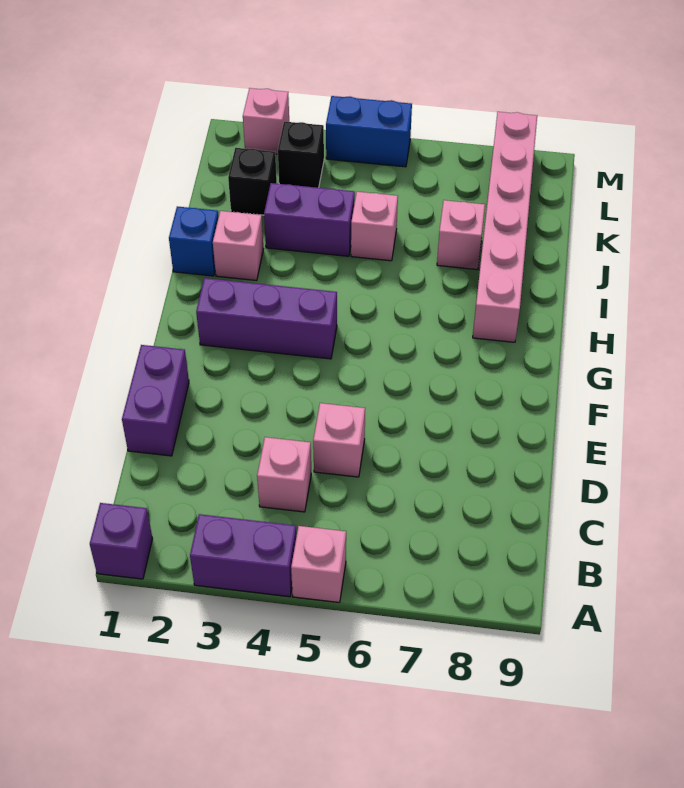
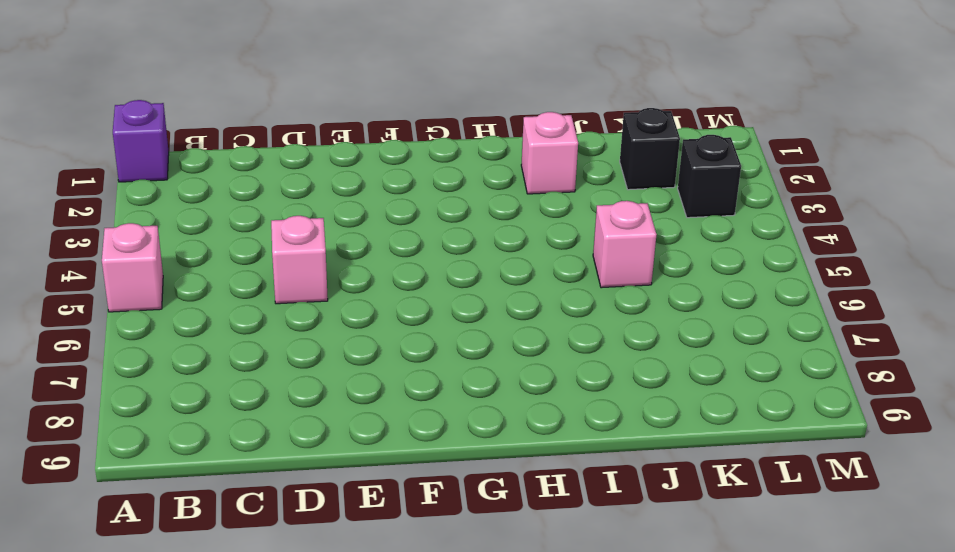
none -> purple 1x2 brick [190,514,297,597]
none -> pink 1x1 brick [257,437,311,512]
none -> purple 1x2 brick [122,345,189,456]

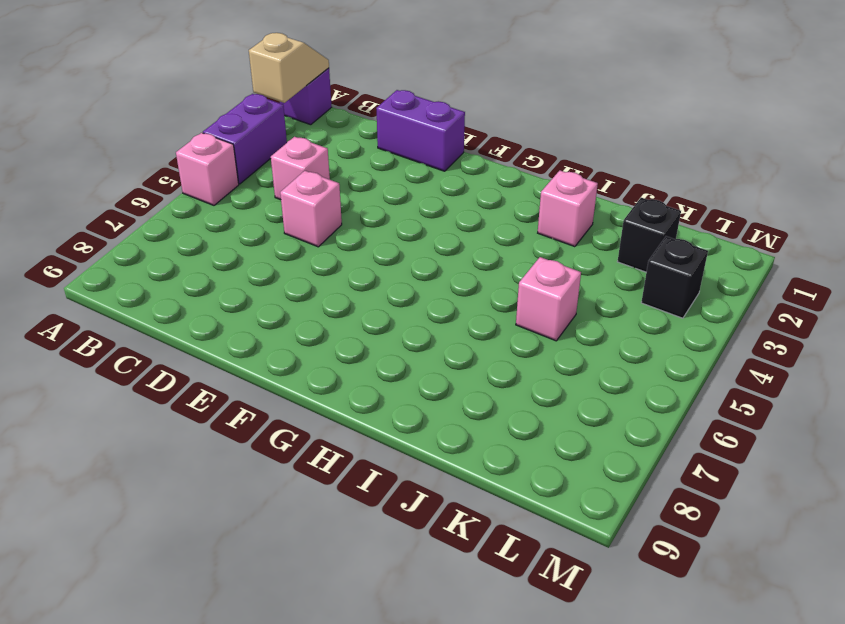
tan 1x2 slope [249,33,329,103] -> none
none -> purple 1x3 brick [196,278,337,359]
none -> pink 1x6 brick [473,112,537,342]
none -> blue 1x1 brick [169,207,219,276]

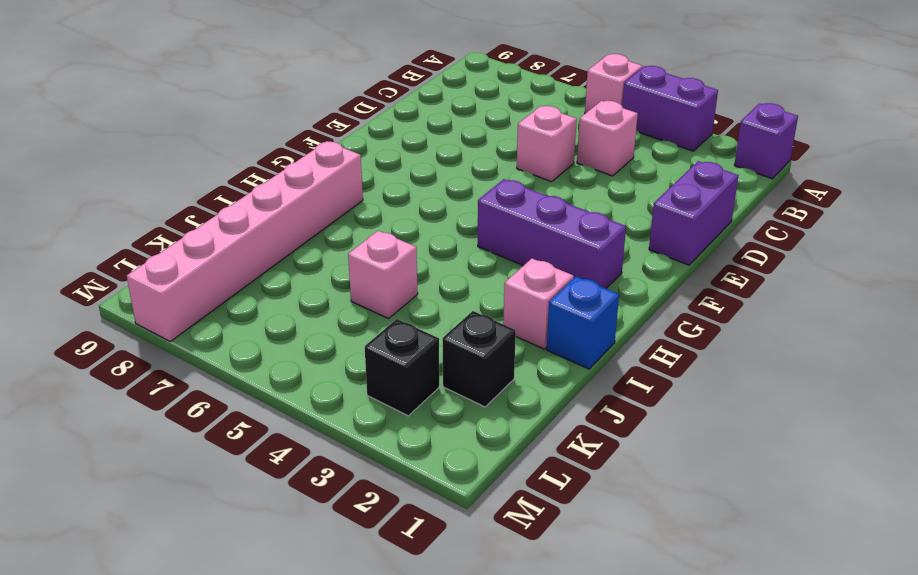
none -> purple 1x2 brick [264,183,355,256]
none -> pink 1x1 brick [437,200,485,270]
none -> pink 1x1 brick [243,88,289,154]

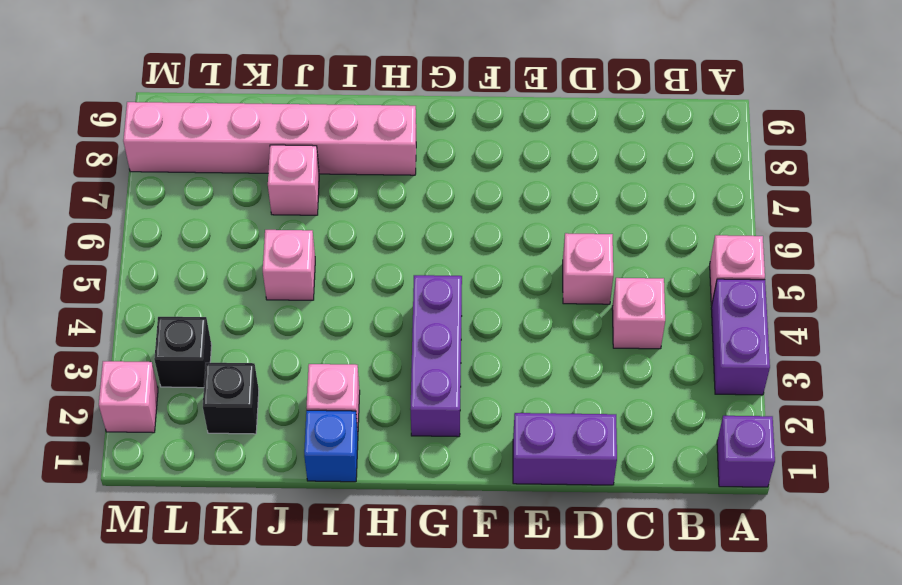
none -> purple 1x2 brick [264,183,355,256]
none -> blue 1x2 brick [326,96,412,167]

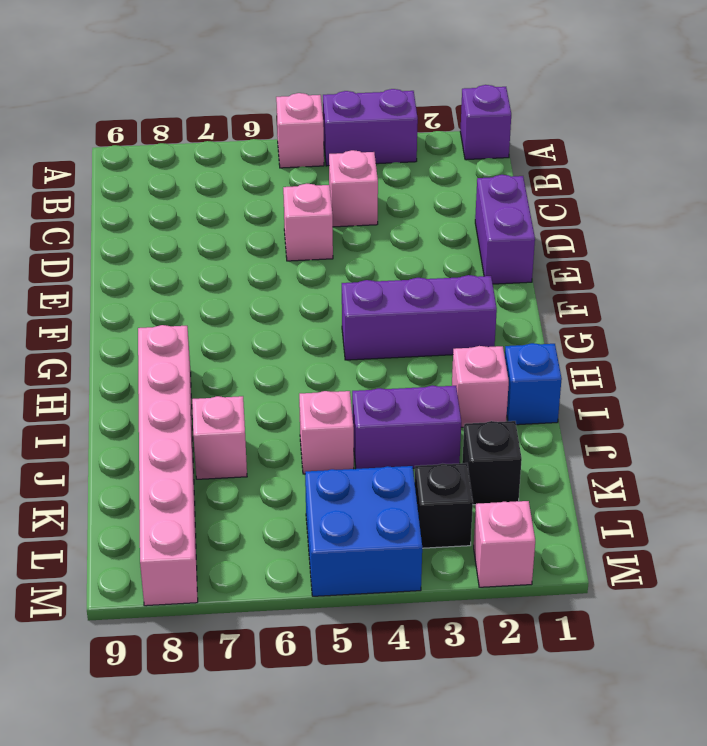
blue 2x2 brick [305,466,422,596] -> blue 1x2 brick [326,96,412,167]

